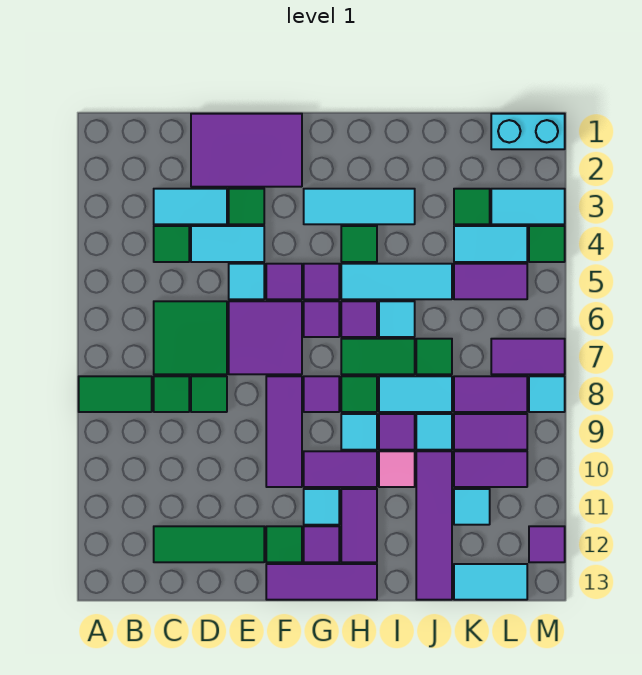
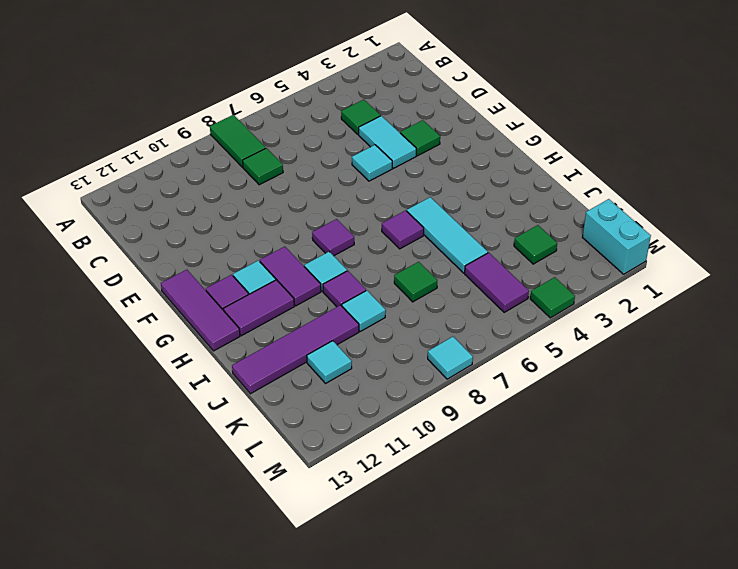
none -> cyan 1x2 tile [154,189,227,224]
none -> green 2x2 tile [154,301,227,374]
none -> green 1x3 tile [154,526,264,562]
none -> purple 2x3 tile [191,114,302,187]

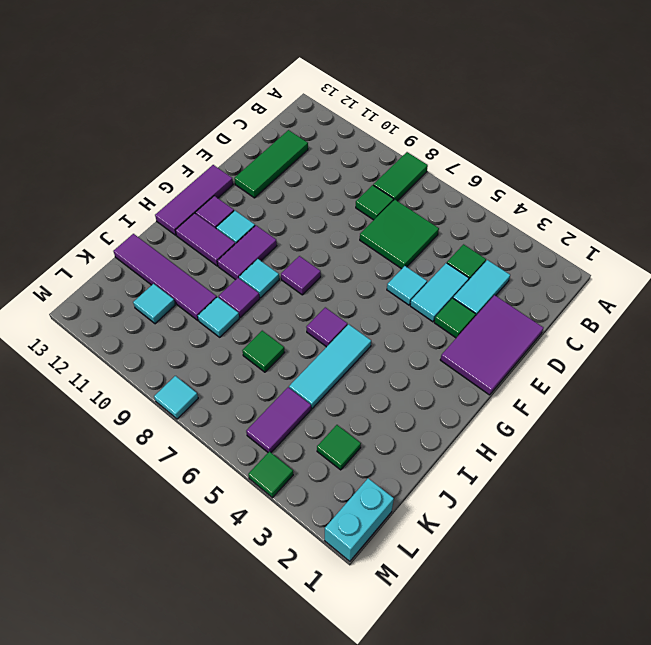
none -> green 1x1 tile [191,376,227,412]
none -> purple 2x2 tile [229,301,302,374]
none -> purple 1x1 tile [266,264,302,299]
none -> purple 1x3 tile [266,376,302,487]

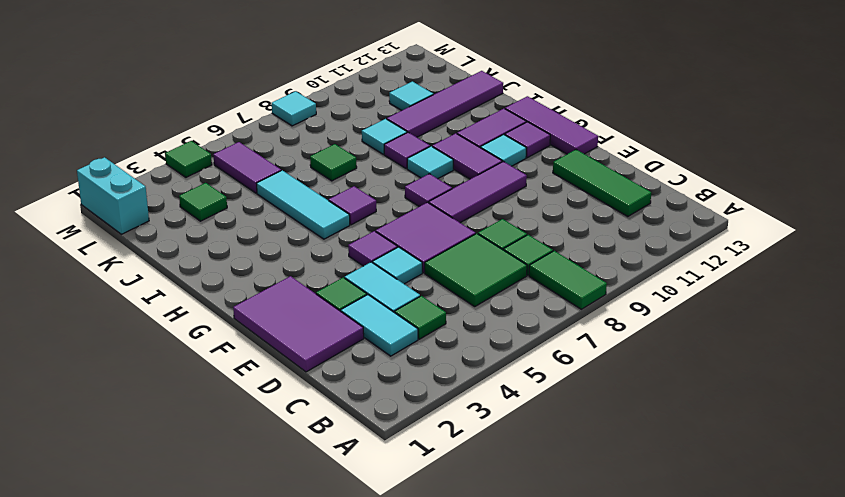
none -> green 1x1 tile [266,526,302,562]
none -> cyan 1x3 tile [304,189,415,224]
none -> purple 1x1 tile [304,264,339,299]
none -> purple 1x1 tile [304,301,339,337]

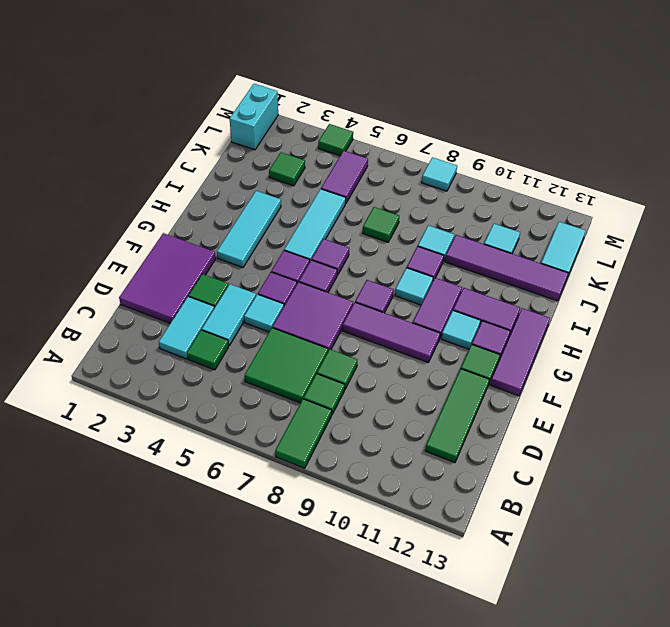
none -> green 1x1 tile [341,226,377,262]
none -> green 1x2 tile [341,339,415,374]
none -> green 1x1 tile [341,376,377,412]
none -> cyan 1x1 tile [379,301,415,337]

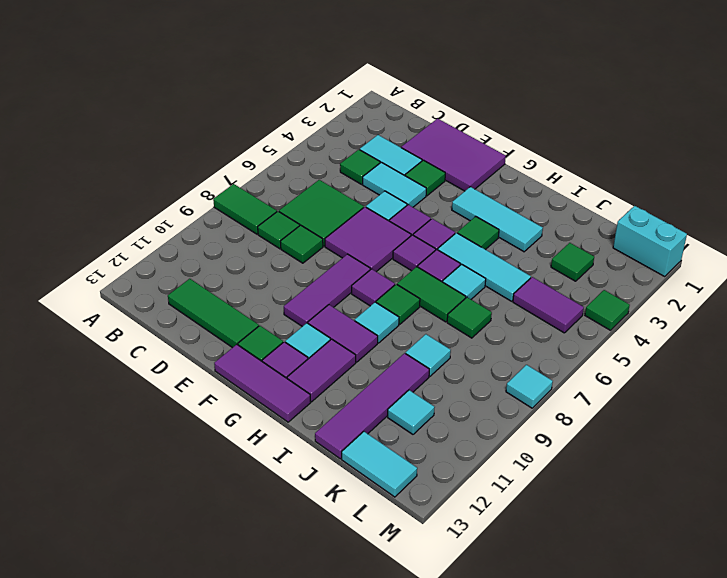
none -> cyan 1x2 tile [379,376,452,412]
none -> purple 1x1 tile [379,414,415,450]
none -> pink 1x1 tile [379,451,415,487]
none -> cyan 1x2 tile [454,226,527,262]

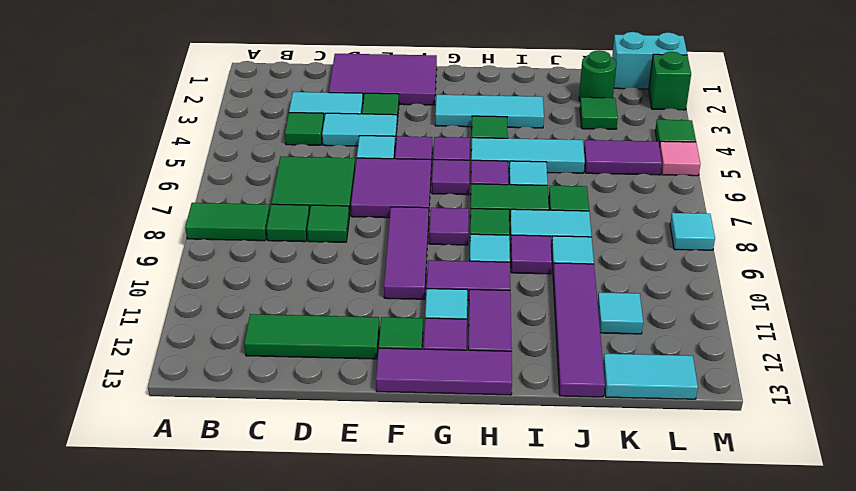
green 1x1 round brick [579,50,616,101] -> none
green 1x1 brick [649,52,691,110] -> none
pink 1x1 tile [659,141,700,176] -> pink 1x1 tile moved to [379,451,415,487]
none -> cyan 1x2 tile [454,226,527,262]
none -> purple 1x2 tile [454,376,527,412]
none -> purple 1x2 tile [454,414,527,450]
none -> purple 1x2 tile [454,451,527,487]

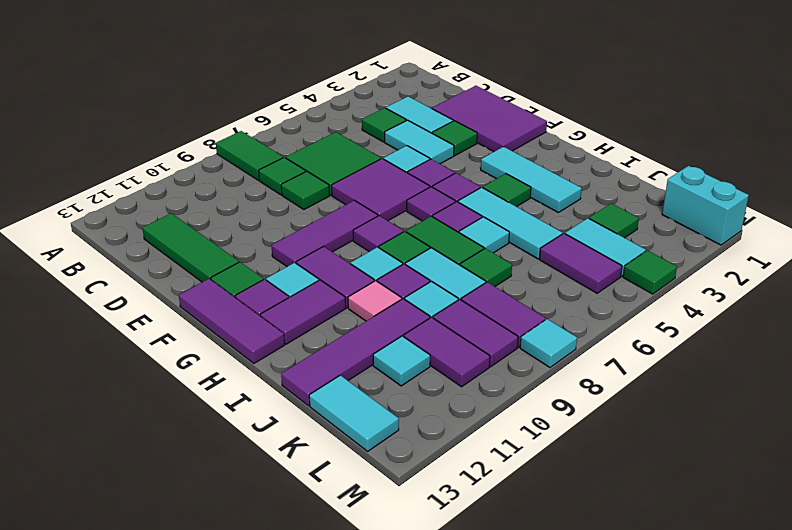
none -> cyan 1x2 tile [491,189,565,224]
none -> purple 1x2 tile [491,339,565,374]
none -> purple 1x1 tile [529,526,565,562]

